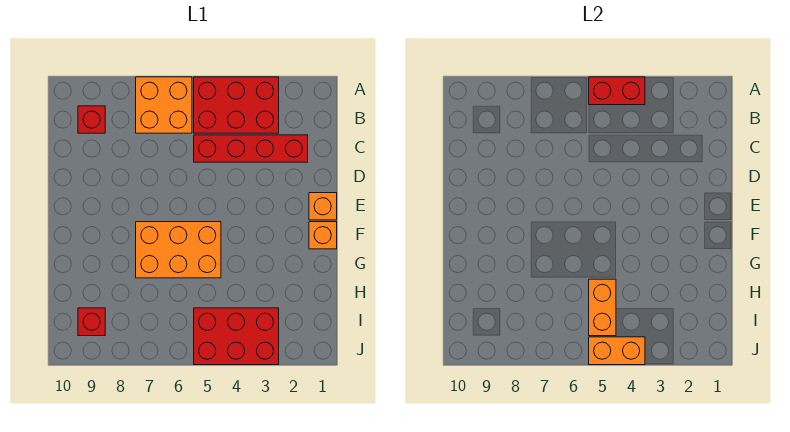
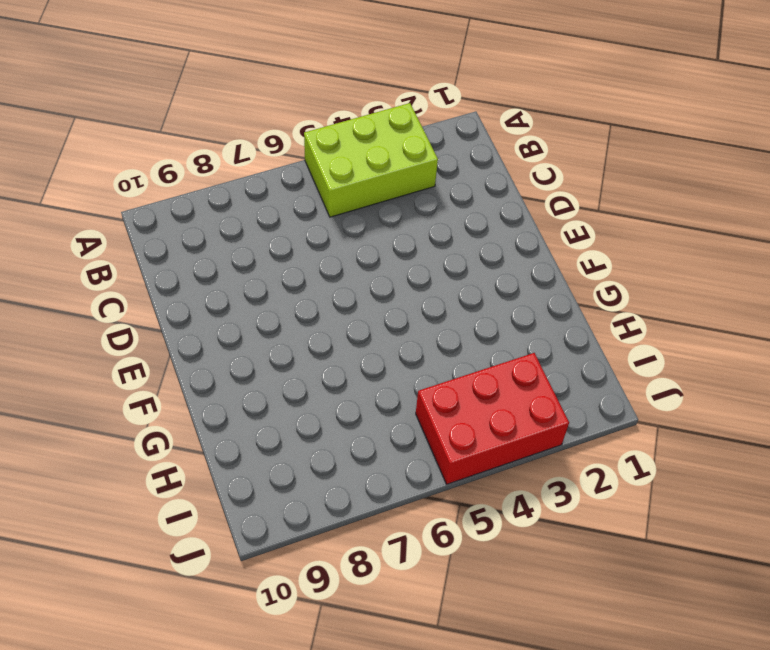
lime 2x3 brick [304,103,438,217] -> red 2x3 brick [194,77,279,133]
none -> orange 2x2 brick [136,77,192,133]
none -> red 1x1 brick [78,106,105,133]
none -> red 1x4 brick [194,135,308,162]

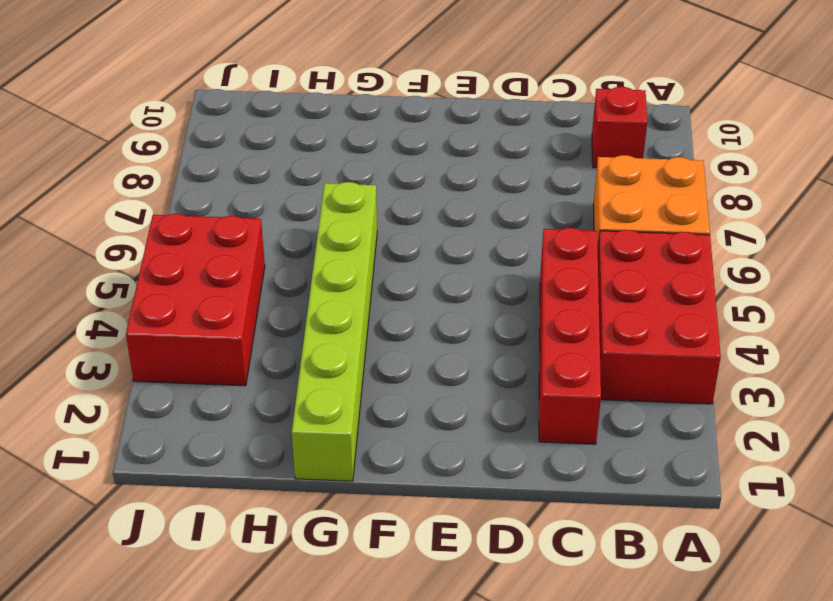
lime 1x6 brick [292,182,377,481] -> orange 2x3 brick [136,222,221,278]
none -> orange 1x1 brick [309,193,337,220]
none -> orange 1x1 brick [309,222,337,249]
none -> red 1x1 brick [78,308,105,336]

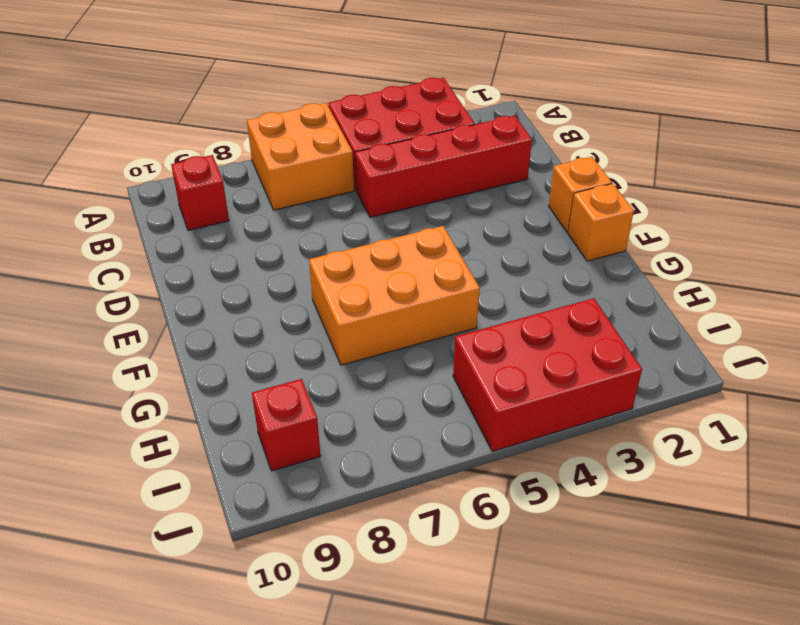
none -> red 1x2 brick [589,77,645,105]
none -> orange 1x2 brick [589,279,616,336]
none -> orange 1x2 brick [589,337,645,365]

